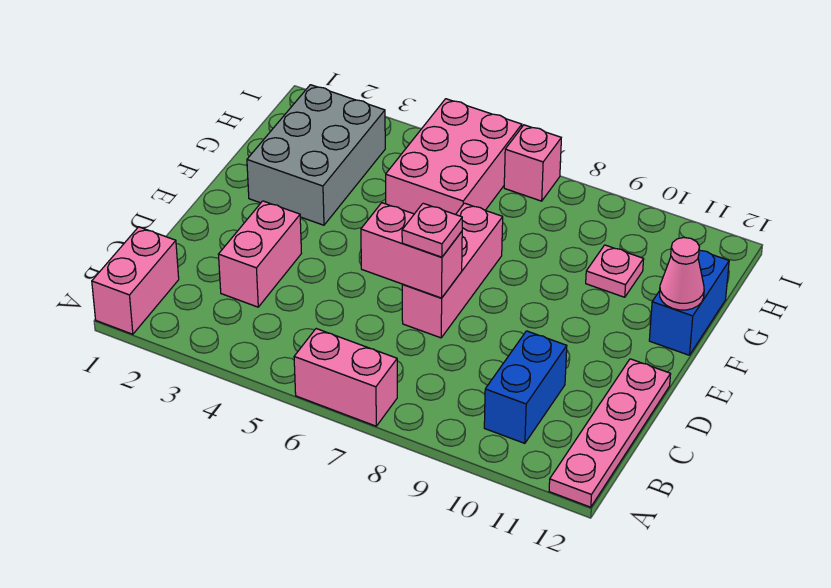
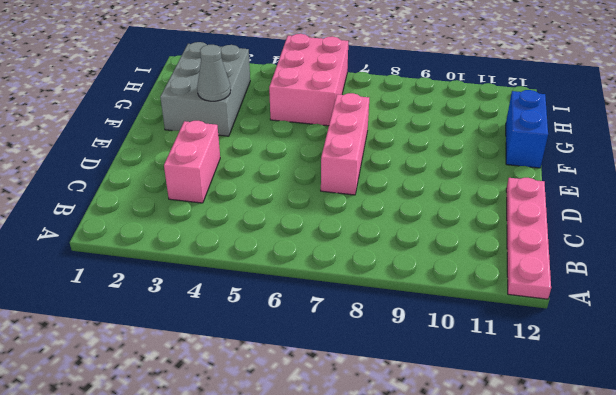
grey 1x1 cone [197,45,231,101] -> none
none -> pink 1x2 brick [92,227,179,334]
none -> pink 1x2 brick [294,329,397,426]
none -> blue 1x2 brick [484,331,567,443]

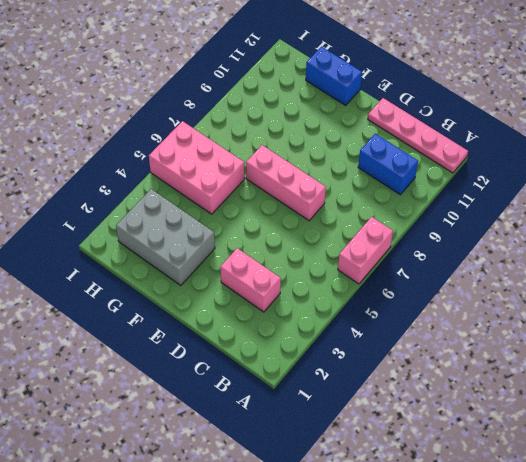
none -> pink 1x2 brick [92,227,179,334]
none -> pink 1x1 plate [586,245,644,297]
none -> pink 1x1 brick [504,125,561,201]

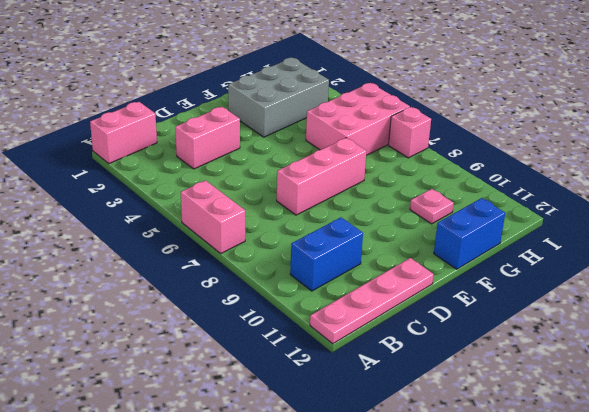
none -> pink 1x2 brick [361,203,462,298]
none -> pink 1x1 cone [660,238,704,310]
none -> pink 1x1 plate [402,203,462,257]

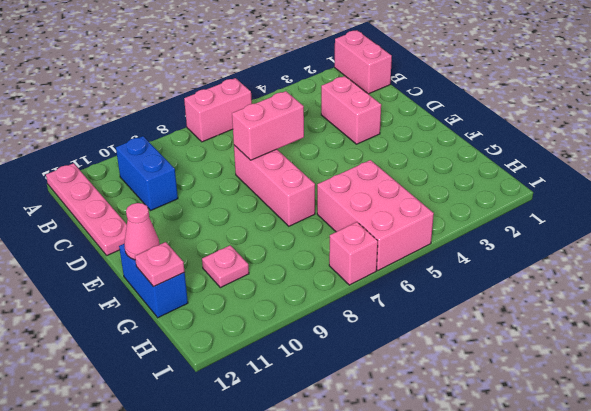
pink 1x1 plate [135,242,185,287] -> pink 1x1 plate moved to [402,203,462,257]
none -> grey 2x3 brick [247,85,385,225]

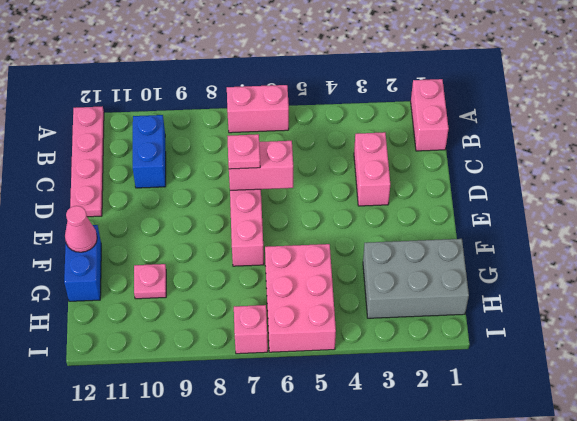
grey 2x3 brick [363,239,469,318] -> grey 2x3 brick turned to [247,85,385,225]

